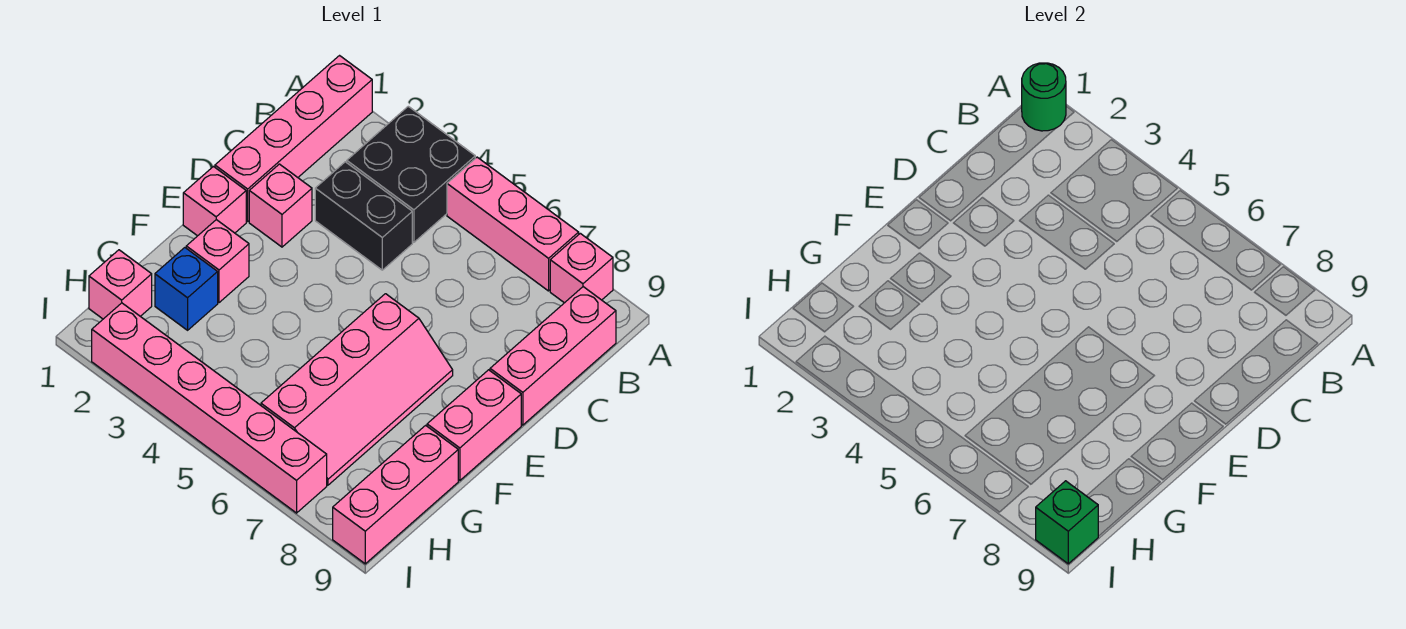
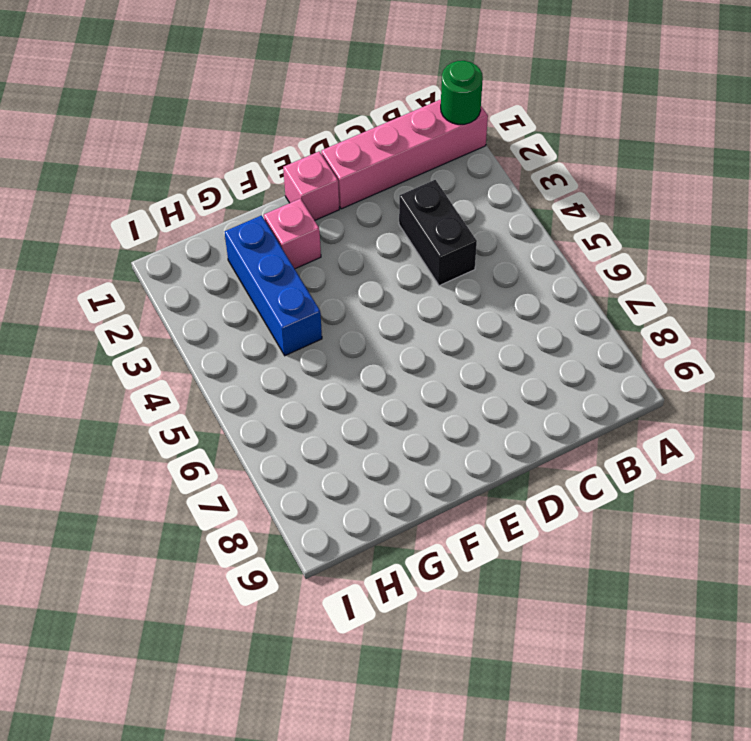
blue 1x3 brick [225,215,322,356] -> blue 1x1 brick [155,248,218,330]
none -> black 2x2 brick [347,106,475,242]
none -> pink 1x3 brick [447,157,579,291]
none -> pink 1x1 brick [550,233,613,303]

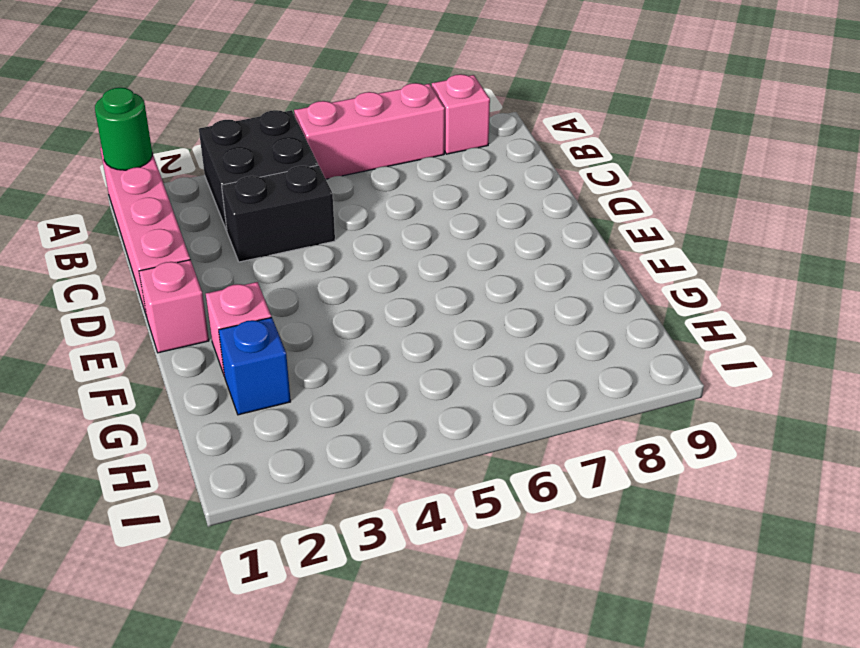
none -> pink 1x3 brick [490,287,616,425]
none -> pink 1x1 brick [249,164,312,247]
none -> pink 2x4 slope [261,294,453,485]

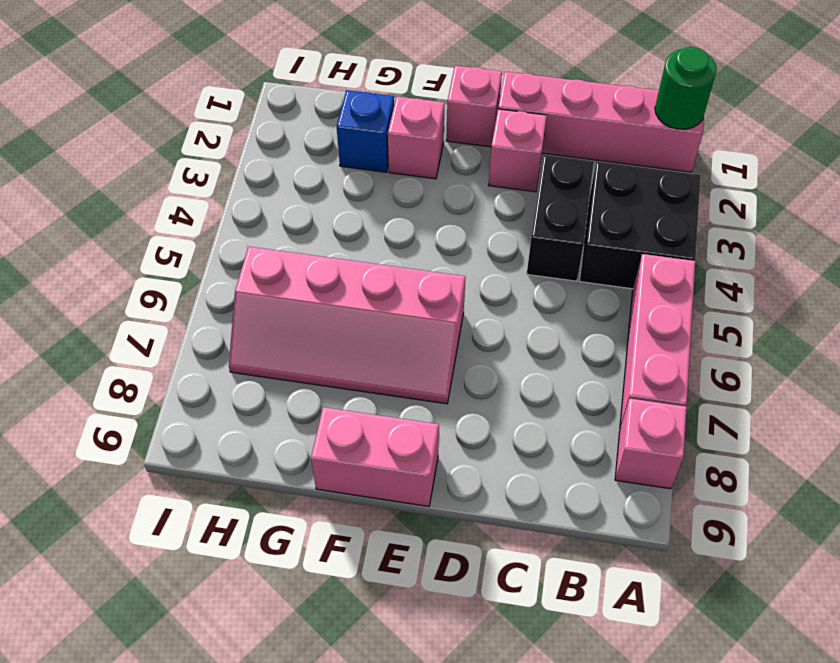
none -> pink 1x3 brick [490,287,616,425]
none -> pink 1x3 brick [333,425,458,564]
none -> pink 1x1 brick [89,250,152,319]

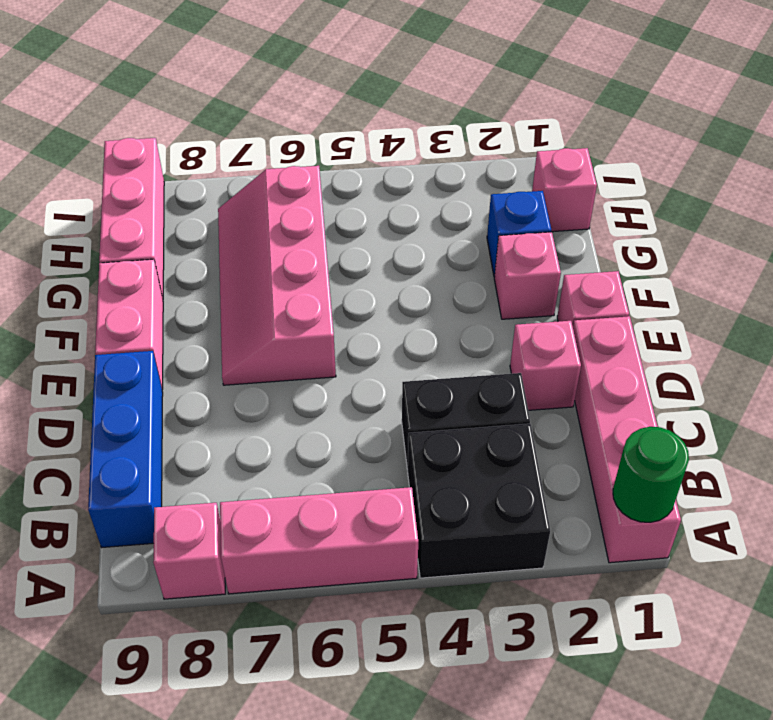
blue 1x3 brick [88,351,163,548] -> pink 1x3 brick [490,287,616,425]
none -> pink 1x6 brick [92,303,327,513]
none -> green 1x1 brick [1036,481,1098,564]

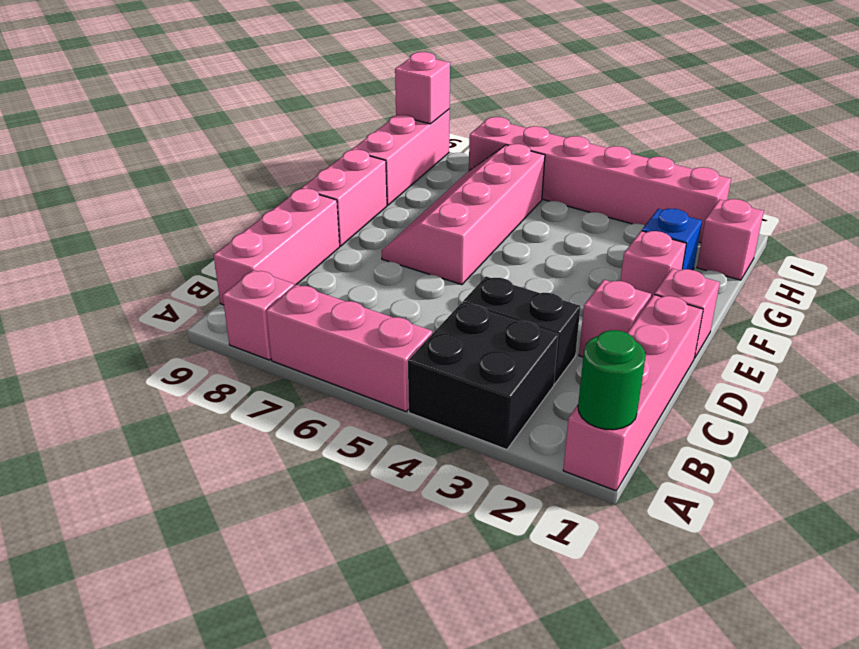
pink 1x1 brick [395,52,450,124] -> green 1x1 brick [1036,481,1098,564]

